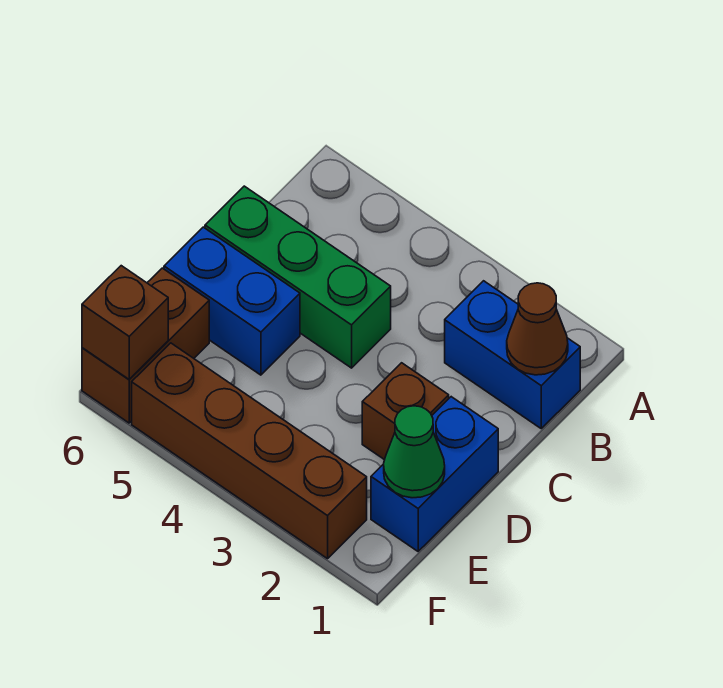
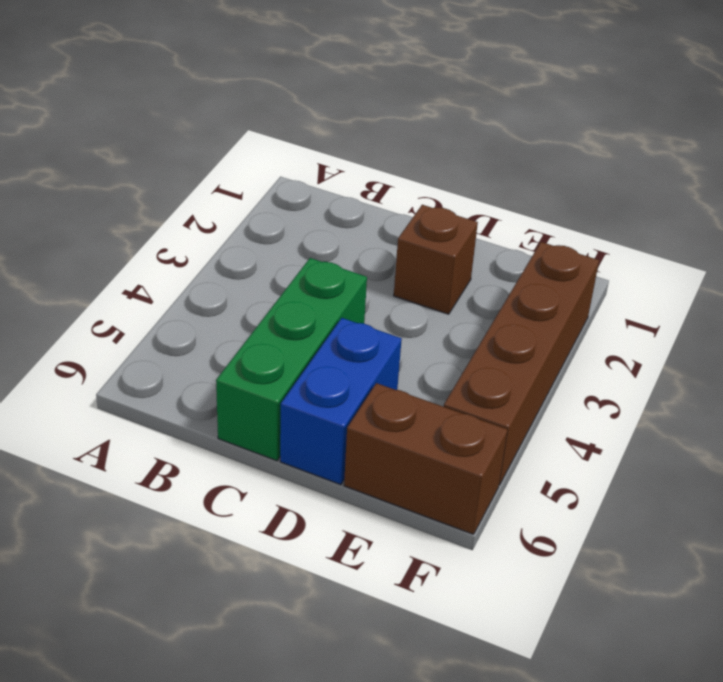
none -> blue 1x2 brick [445,281,580,428]
none -> blue 1x2 brick [371,397,498,551]

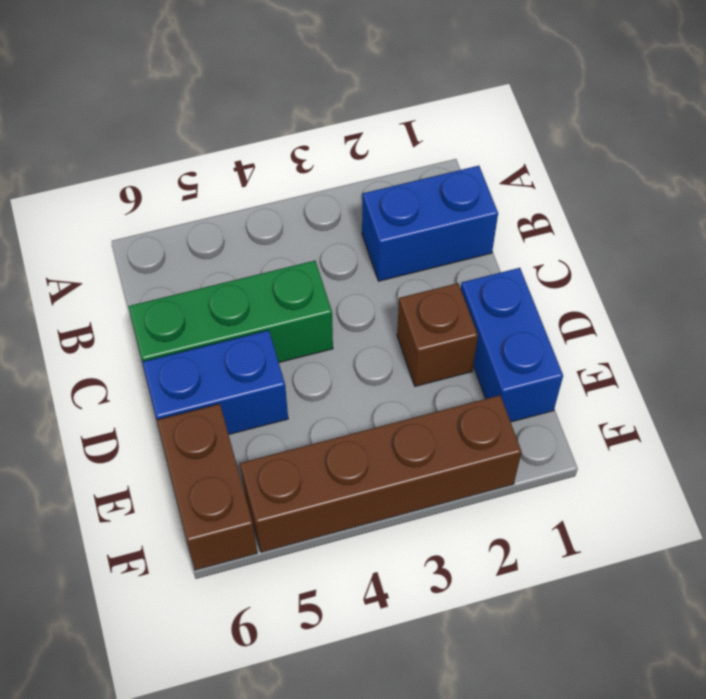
none -> brown 1x1 cone [507,283,568,375]
none -> green 1x1 cone [384,406,445,498]

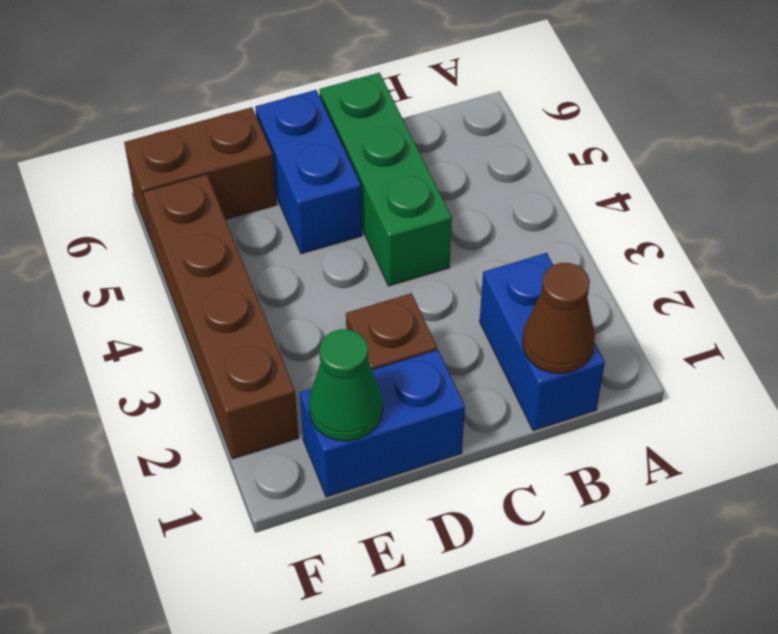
none -> brown 1x1 brick [82,266,168,379]

